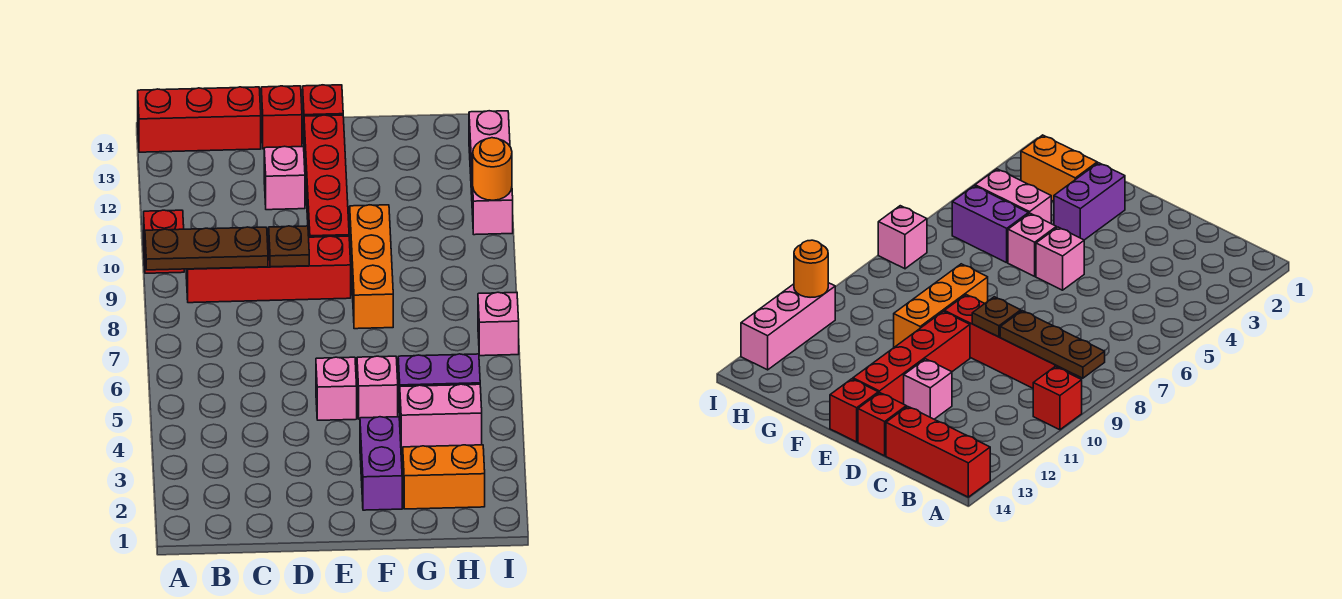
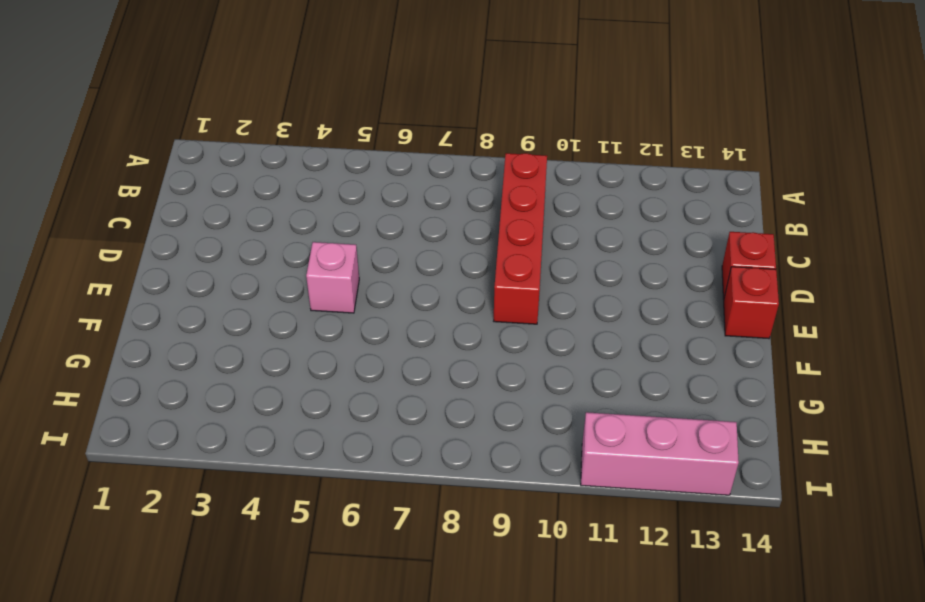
none -> red 1x1 brick [144,210,184,273]
none -> red 1x3 brick [138,87,261,152]
none -> pink 1x1 brick [264,146,305,210]

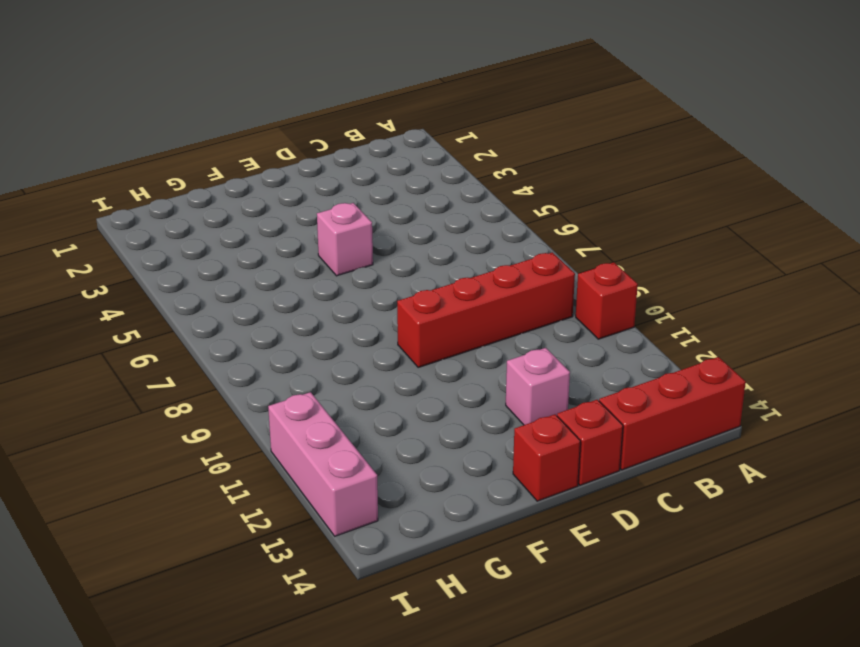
none -> red 1x4 brick [304,115,349,237]
none -> purple 1x2 brick [360,417,402,510]
none -> pink 1x1 brick [357,356,398,419]

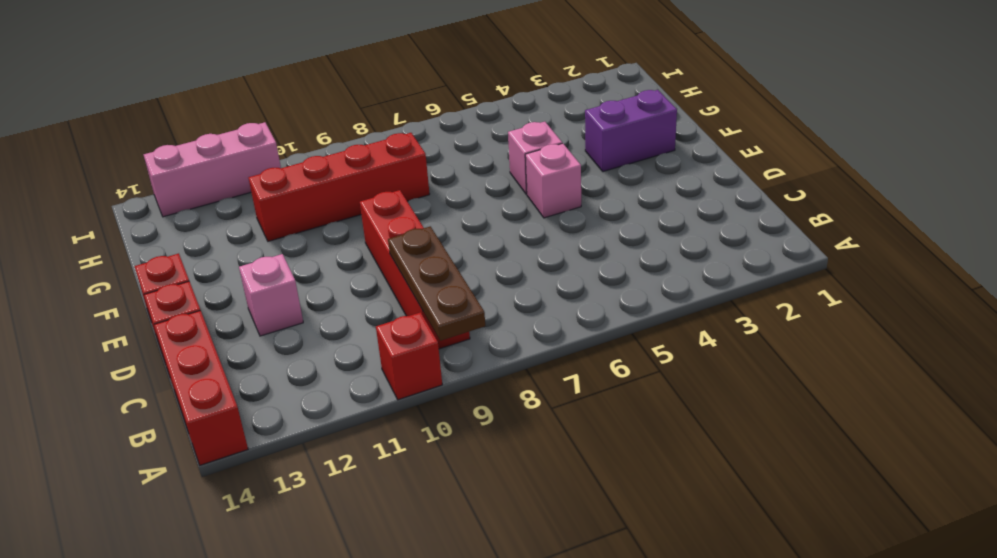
red 1x4 brick [249,133,430,241] -> red 1x4 brick moved to [304,115,349,237]
none -> orange 1x3 brick [350,205,393,329]
none -> orange 1x2 brick [403,445,485,509]
none -> pink 1x2 brick [400,384,482,449]

